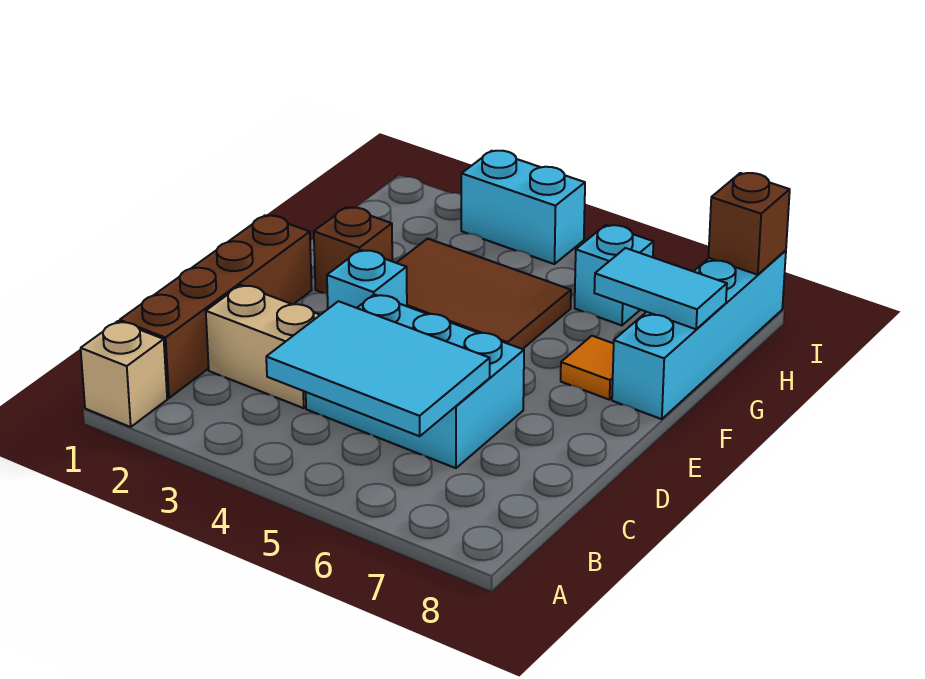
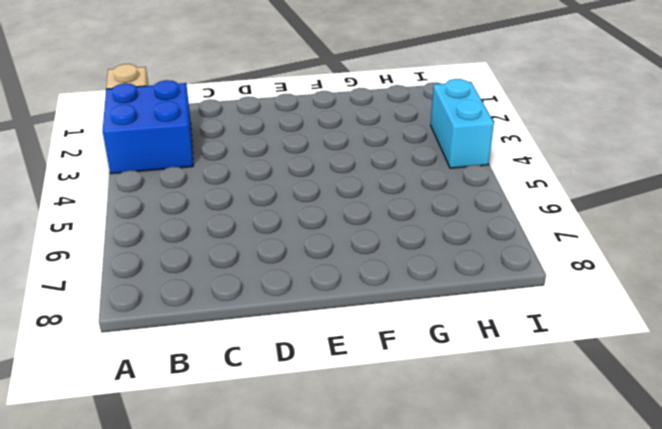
blue 2x2 brick [103,80,193,174] -> none
none -> brown 1x4 brick [120,215,312,398]
none -> tan 1x2 brick [206,285,320,408]
none -> cyan 2x3 brick [306,294,524,468]

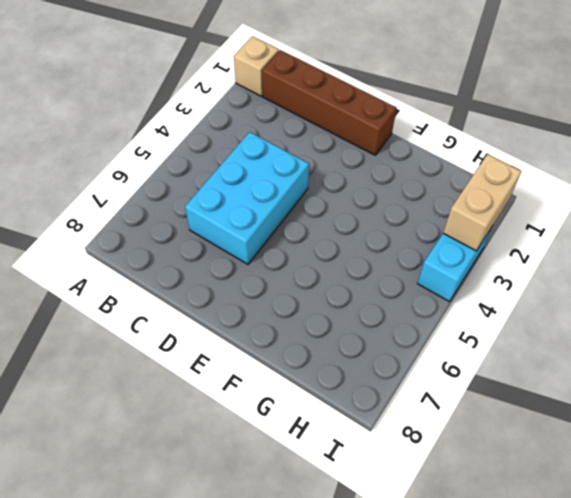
tan 1x2 brick [443,154,521,251] -> tan 1x2 brick moved to [206,285,320,408]
none -> cyan 1x1 brick [327,250,407,309]
none -> brown 1x1 brick [314,207,392,294]
none -> brown 2x3 tile [397,239,571,349]

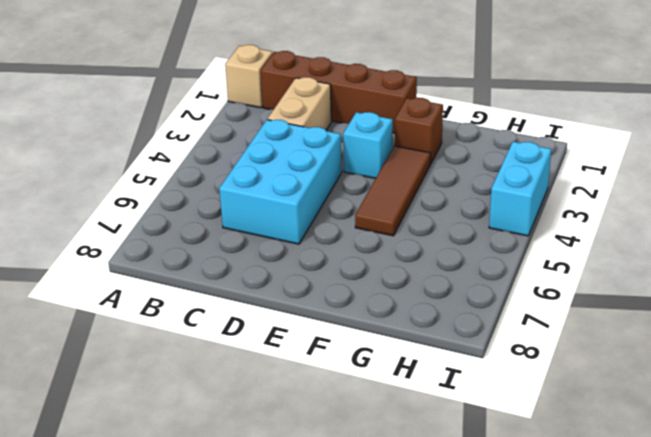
brown 1x3 tile [355,146,431,236] -> brown 2x3 tile [397,239,571,349]
none -> orange 1x1 tile [561,336,614,400]
none -> cyan 1x4 brick [612,250,786,419]
none -> cyan 1x1 brick [575,225,653,325]

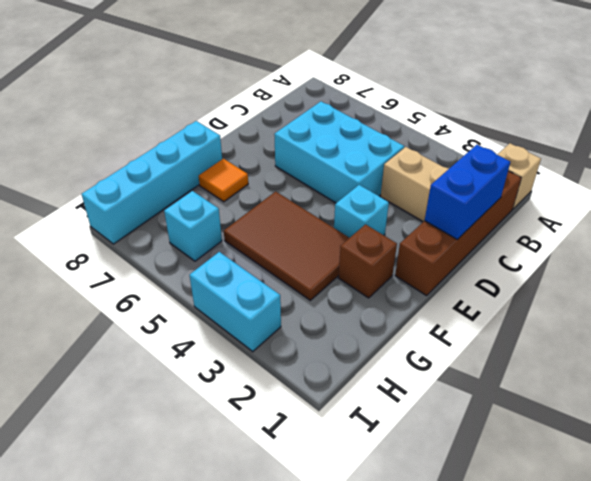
blue 1x2 brick [425,145,510,240] -> none
none -> cyan 2x3 tile [266,301,490,436]
none -> cyan 1x2 tile [594,248,727,329]
none -> brown 1x1 brick [708,173,790,275]

